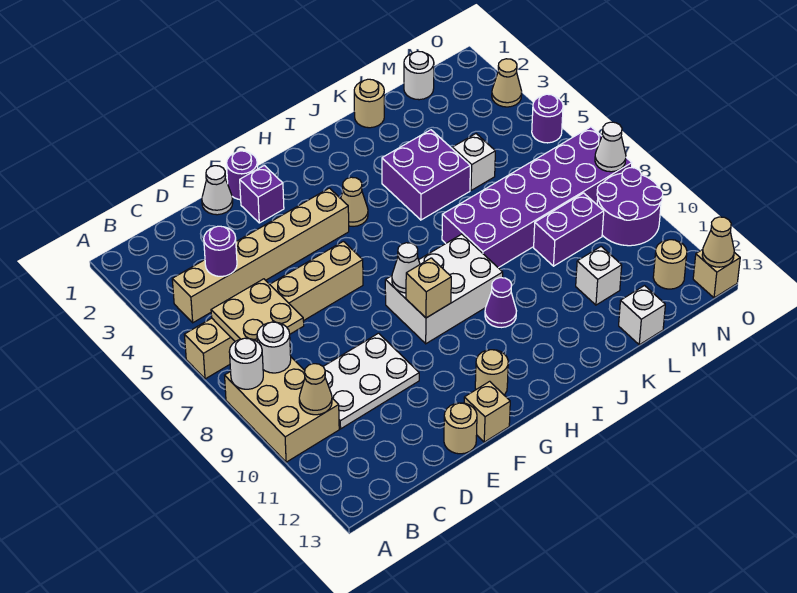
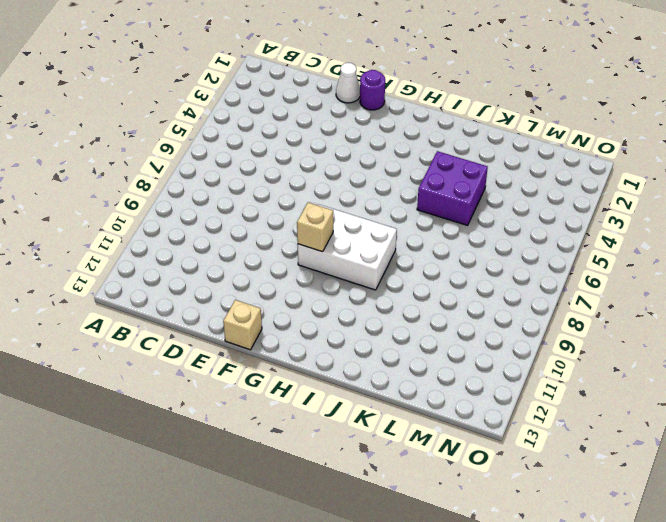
none -> tan 1x6 brick [184,241,363,379]
none -> tan 2x3 brick [225,357,339,462]
none -> tan 1x6 brick [172,188,349,323]
none -> white 2x3 plate [323,333,419,429]

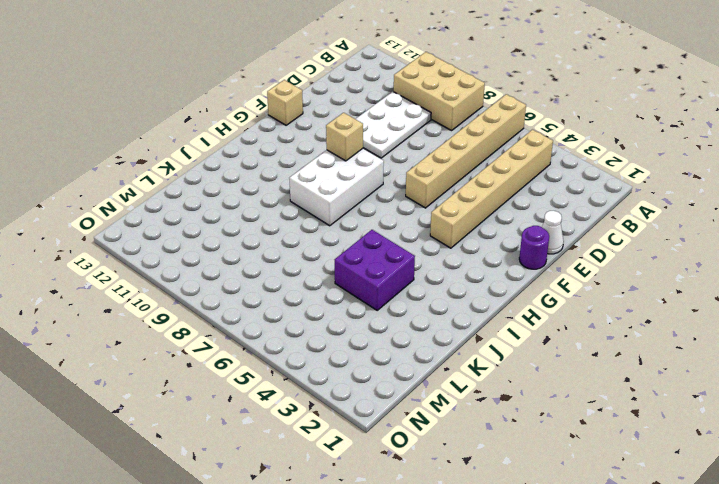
none -> tan 1x1 round brick [444,403,477,454]
none -> purple 1x1 brick [240,165,284,223]
none -> tan 1x1 round brick [475,350,508,395]
none -> tan 1x1 cone [341,177,368,226]

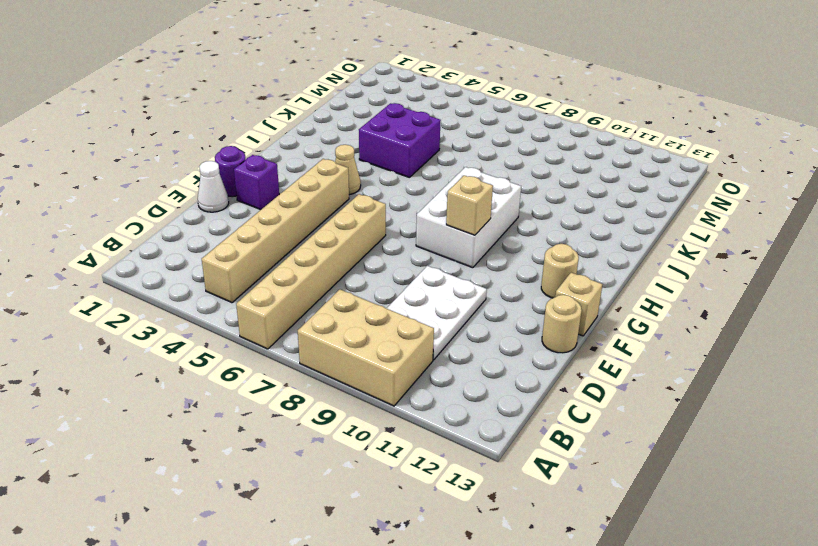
none -> purple 1x1 cone [485,278,516,327]
none -> purple 2x6 brick [442,127,632,268]
none -> tan 1x1 round brick [354,79,384,128]
none -> white 1x1 brick [452,134,495,190]

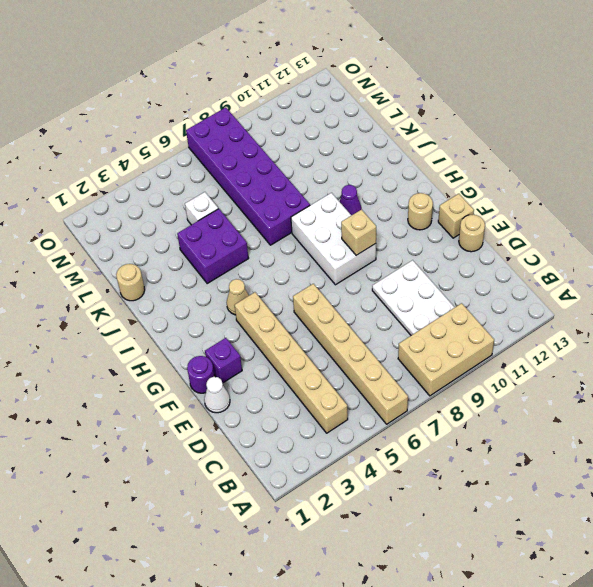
none -> purple 1x2 brick [534,193,604,266]
none -> white 1x1 brick [576,247,622,305]
none -> white 1x1 brick [619,286,665,345]
none -> white 1x1 round brick [404,51,434,100]

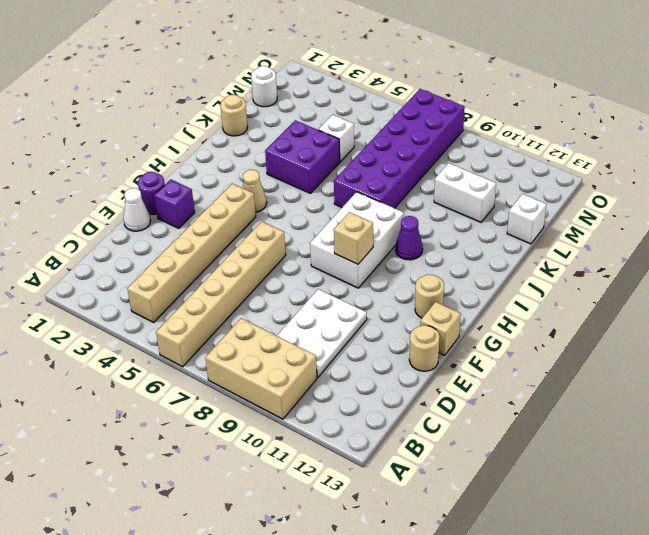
white 1x2 brick [434,163,496,222] -> white 1x1 brick [576,247,622,305]
none -> purple 1x2 brick [534,193,604,266]
none -> purple 2x2 round brick [597,168,663,246]
none -> tan 1x1 round brick [653,240,687,289]
none -> tan 1x1 cone [492,59,522,107]

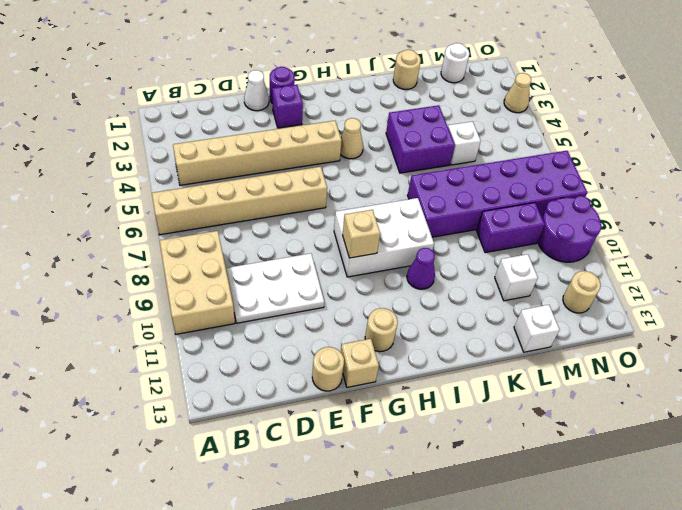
none -> purple 1x1 round brick [532,94,563,143]
none -> tan 1x1 brick [693,250,740,298]
none -> white 1x1 round brick [229,338,263,389]
none -> tan 2x2 plate [211,279,304,341]

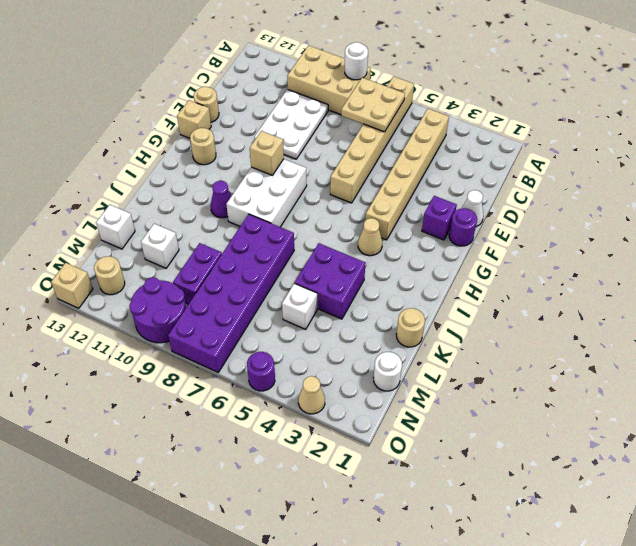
none -> white 1x1 round brick [257,322,291,373]
none -> tan 1x1 cone [299,364,332,415]
none -> purple 1x1 round brick [204,226,237,276]
none -> white 1x1 cone [392,243,420,293]

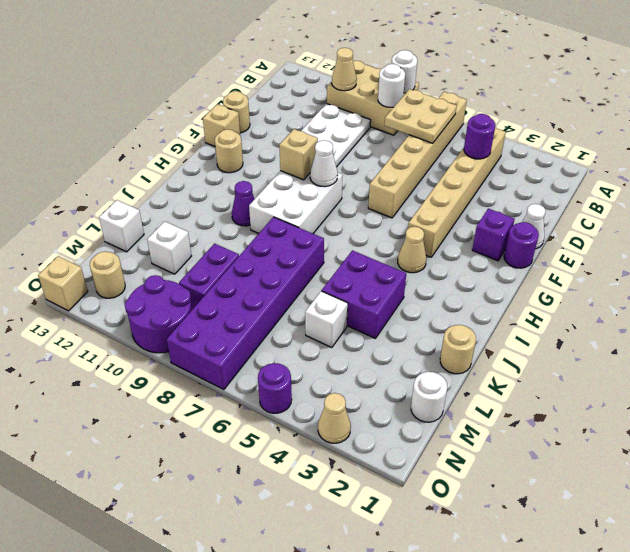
none -> white 1x1 cone [595,122,626,172]
none -> tan 1x1 cone [702,217,734,267]

